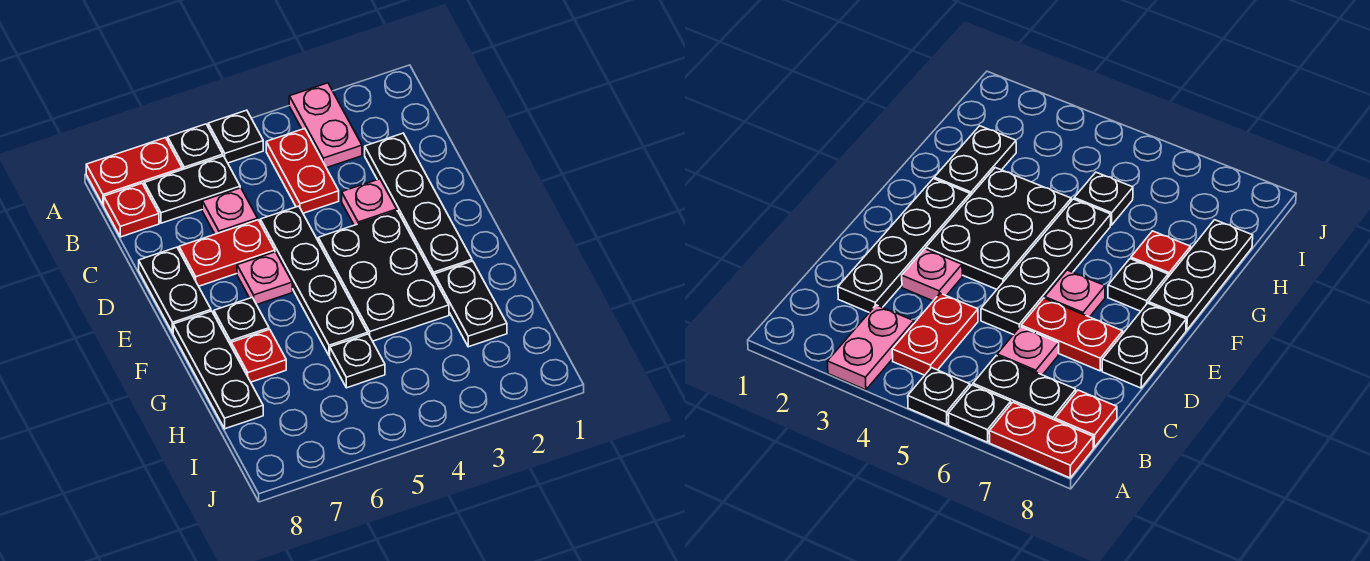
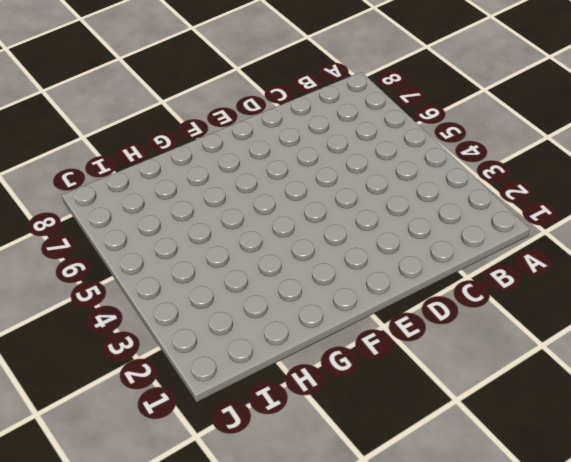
none -> pink 1x2 plate [289,83,362,168]
none -> black 1x1 plate [208,110,263,163]
none -> black 1x1 plate [168,124,223,170]

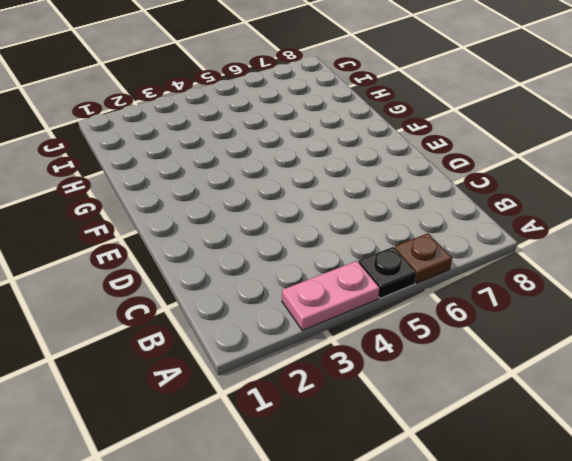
pink 1x2 plate [282,261,379,330] -> pink 1x2 plate turned to [289,83,362,168]
brown 1x1 plate [395,233,452,283] -> black 1x1 plate [168,124,223,170]
none -> red 1x2 plate [86,138,182,205]
none -> red 1x2 plate [266,129,339,213]
none -> black 1x2 plate [144,156,240,223]

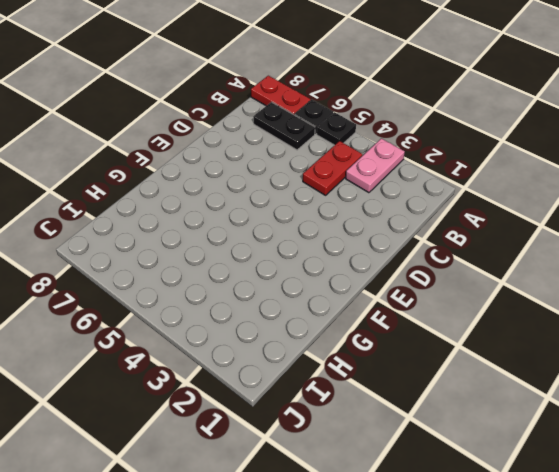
none -> red 1x1 plate [104,183,159,237]
none -> black 1x4 plate [365,133,472,277]
none -> pink 1x1 plate [202,188,258,234]

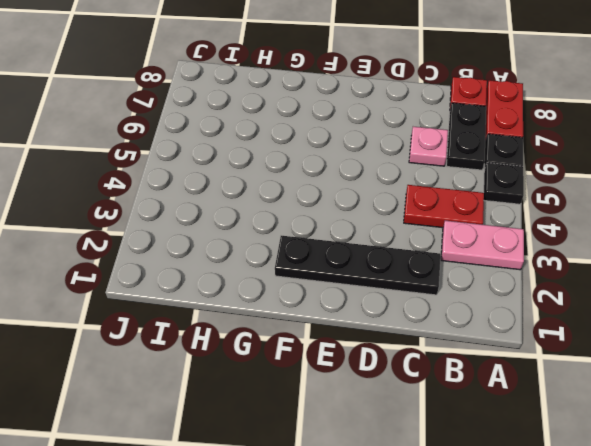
none -> pink 1x1 plate [342,179,397,225]
none -> black 1x4 plate [260,206,368,356]
none -> red 1x2 plate [179,220,275,286]

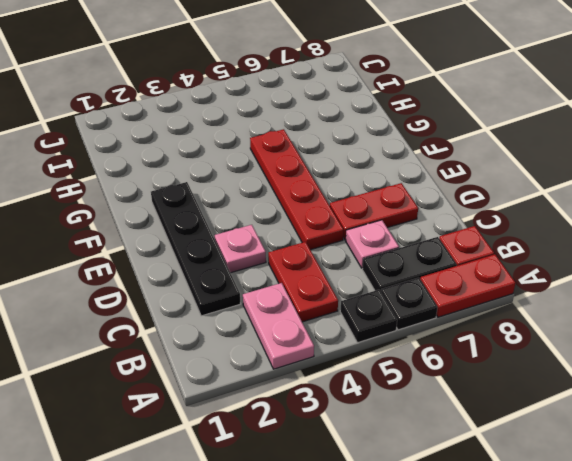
red 1x4 plate [250,129,344,250] -> black 1x4 plate [260,206,368,356]
none -> black 1x2 plate [139,247,211,333]
none -> black 2x3 plate [318,211,449,341]
none -> pink 1x1 plate [237,252,292,305]

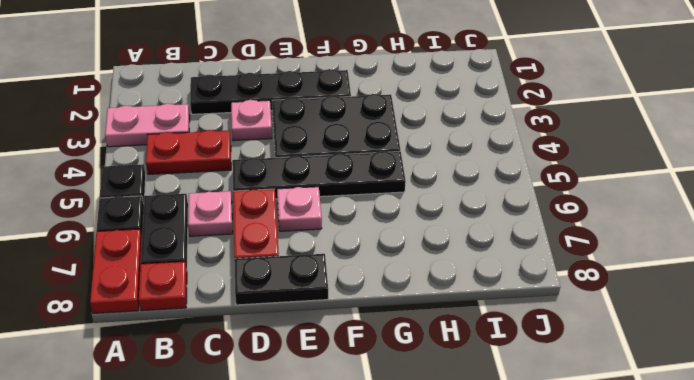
none -> black 1x1 plate [214,298,269,345]
none -> black 1x3 plate [173,311,263,429]
none -> black 1x2 plate [434,261,507,347]

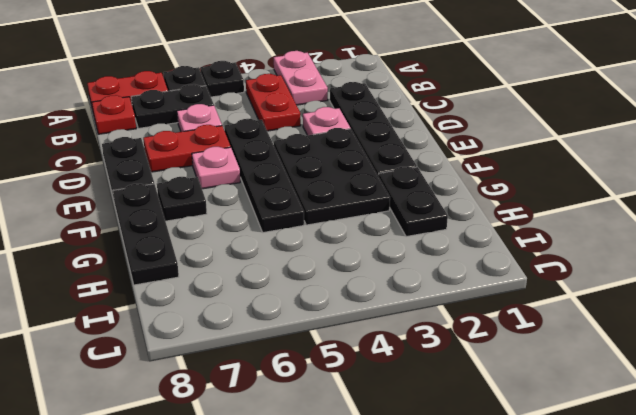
none -> red 1x1 plate [231,329,286,382]
none -> black 1x1 plate [330,334,385,388]

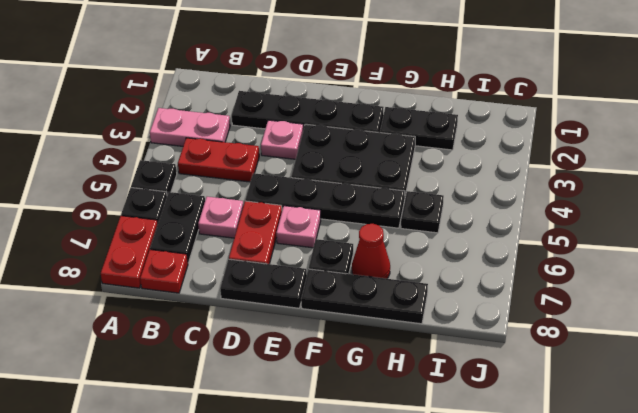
red 1x1 cone [352,224,390,279] -> red 1x1 plate [231,329,286,382]

